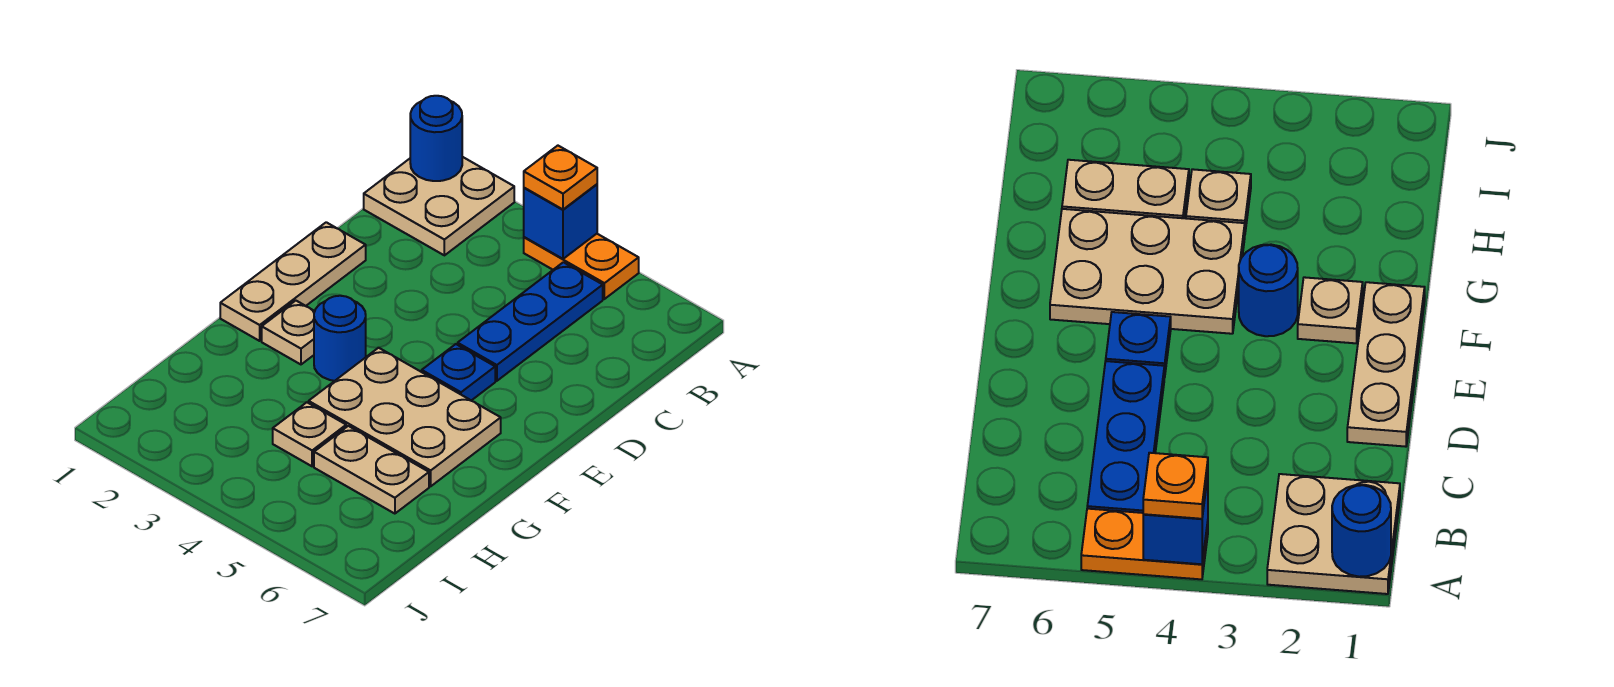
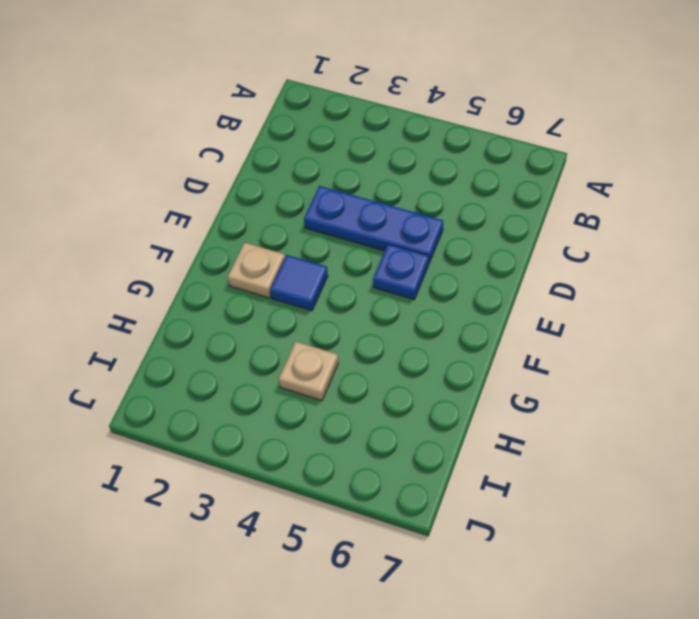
blue 1x3 plate [304,186,443,263] -> blue 1x3 plate turned to [458,262,603,381]
blue 1x1 tile [270,255,328,311] -> blue 1x1 round brick [314,296,366,381]
none -> tan 2x2 plate [364,157,514,255]
none -> orange 1x2 plate [524,234,639,299]
none -> tan 1x3 plate [220,222,366,341]

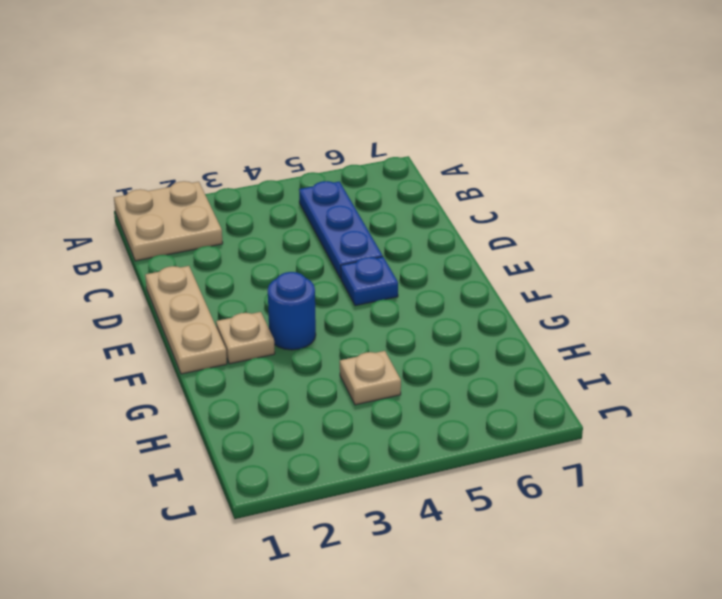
none -> orange 1x2 plate [524,234,639,299]
none -> tan 2x3 plate [309,348,501,486]
none -> tan 1x2 plate [314,426,429,514]

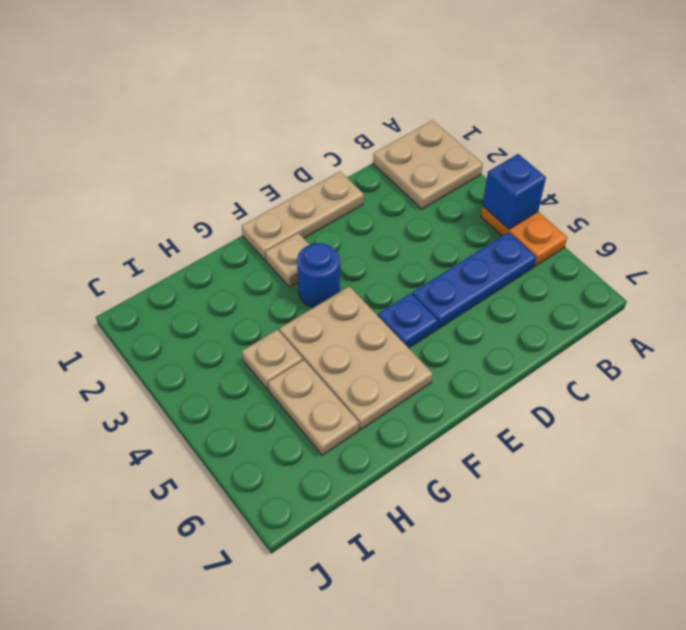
none -> blue 1x1 round brick [410,96,462,181]
none -> orange 1x1 plate [524,146,597,209]

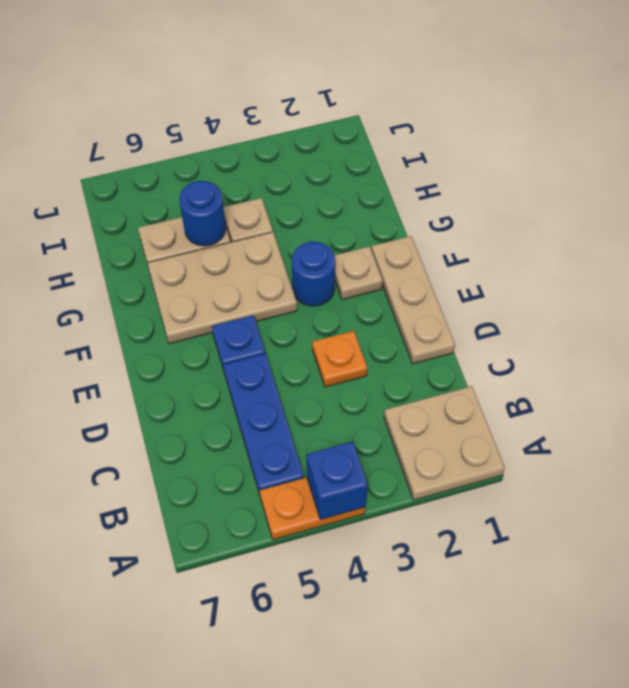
orange 1x1 plate [312,331,367,387] -> orange 1x1 plate moved to [524,146,597,209]
blue 1x1 round brick [179,181,226,246] -> blue 1x1 round brick moved to [410,96,462,181]

